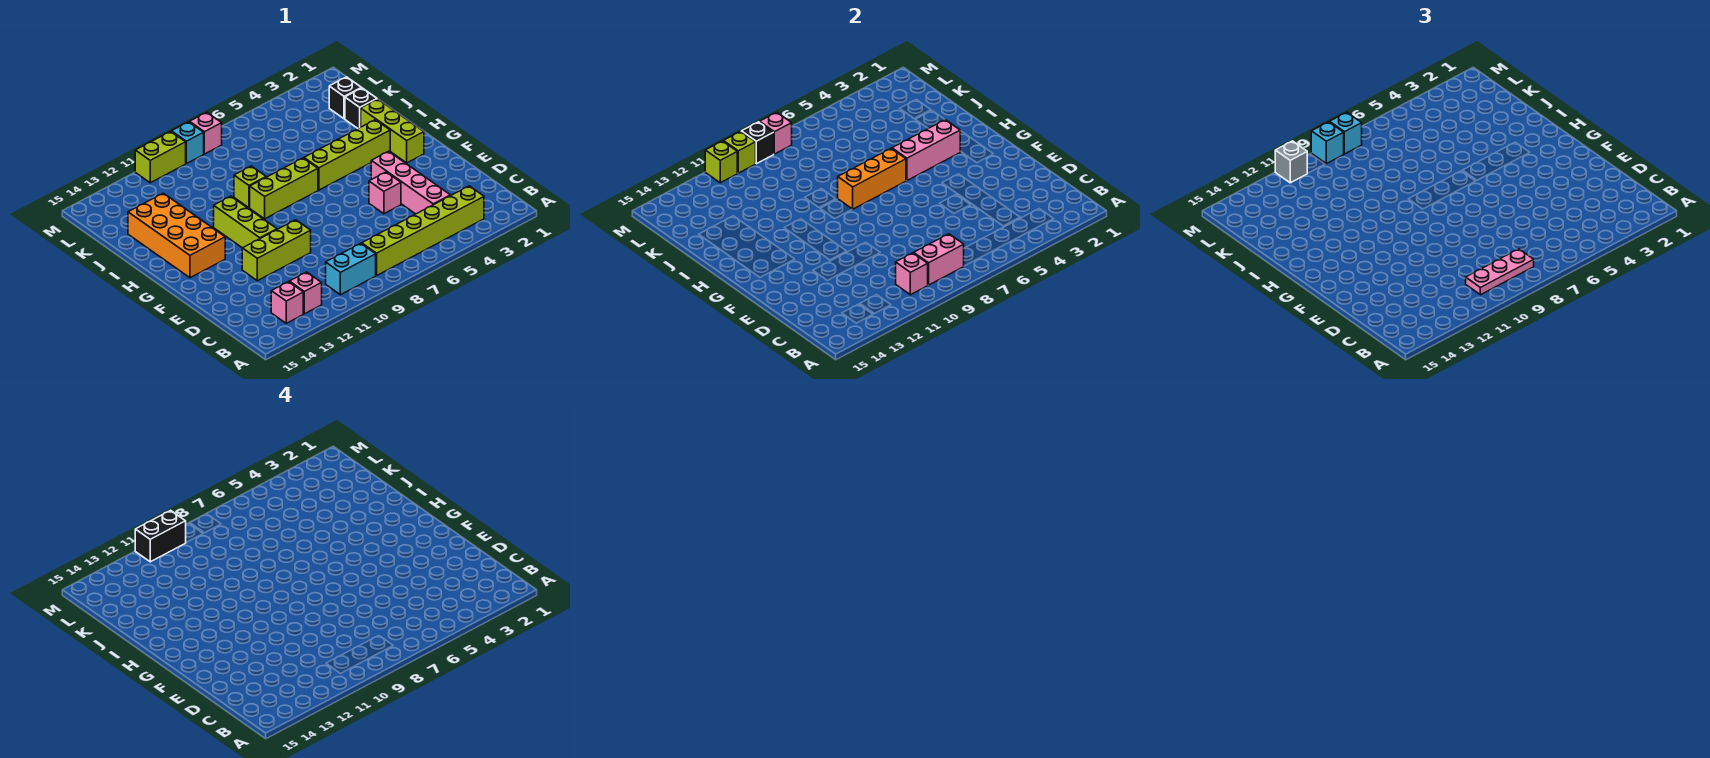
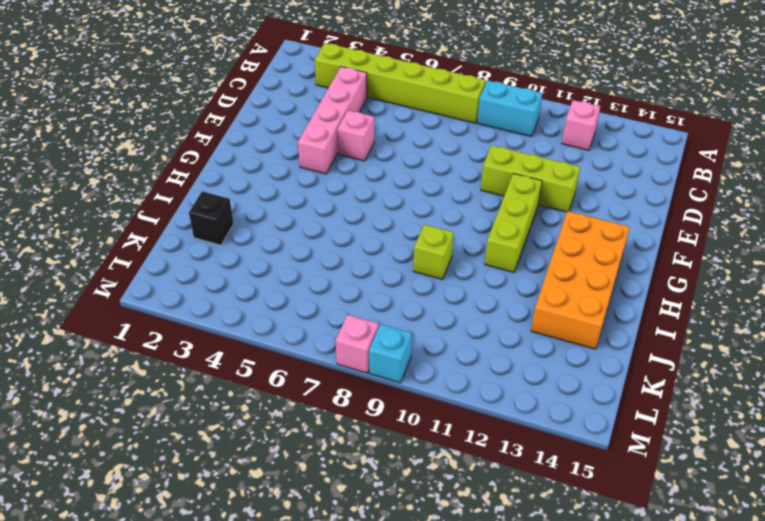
none -> pink 1x1 brick [271,282,303,323]
none -> lime 1x3 brick [361,99,424,163]
none -> lime 1x4 brick [304,120,390,190]
none -> lime 1x3 brick [250,158,318,219]

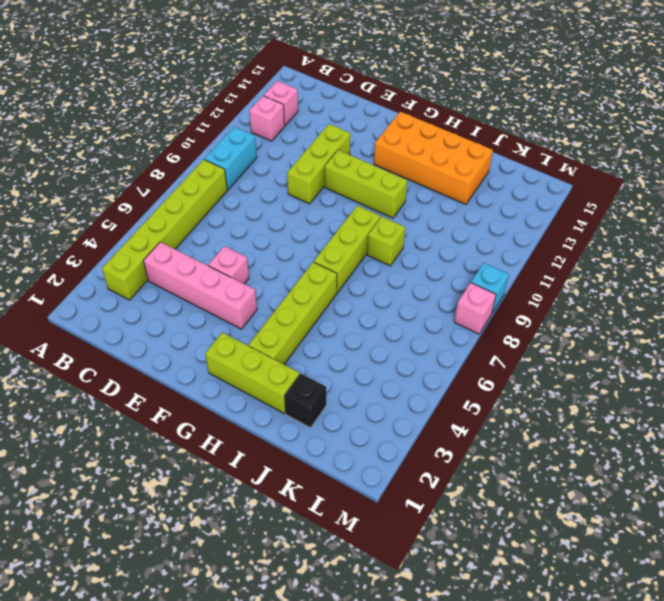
none -> black 1x1 brick [329,77,361,119]
none -> lime 1x2 brick [135,131,186,183]
none -> pink 1x2 brick [914,234,964,285]
none -> pink 1x1 brick [896,253,928,295]

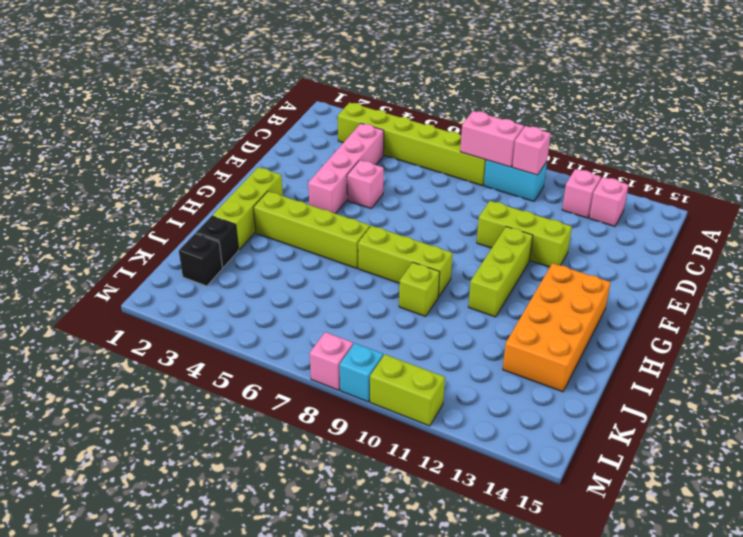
none -> pink 1x3 brick [892,120,960,180]
none -> orange 1x3 brick [838,149,906,209]
none -> pink 1x1 brick [760,112,792,154]
none -> black 1x1 brick [741,122,774,164]

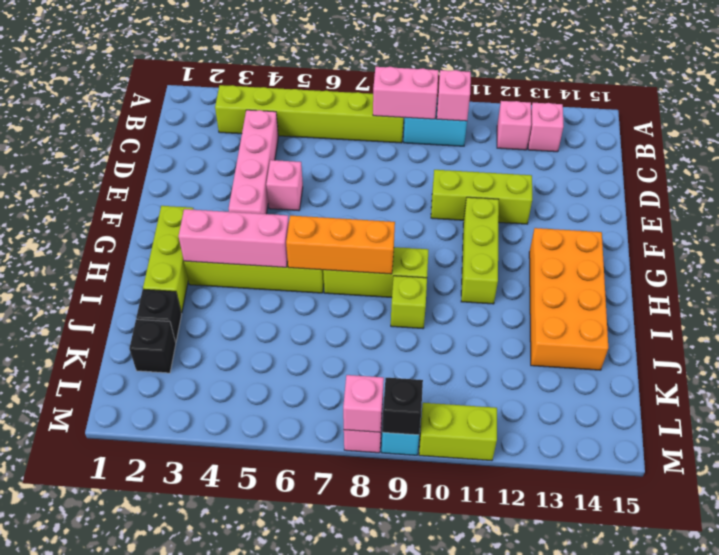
none -> lime 1x1 brick [723,131,756,173]
none -> lime 1x1 brick [705,141,737,183]
none -> pink 1x3 plate [1466,249,1534,295]
none -> cyan 1x1 brick [1330,112,1362,154]

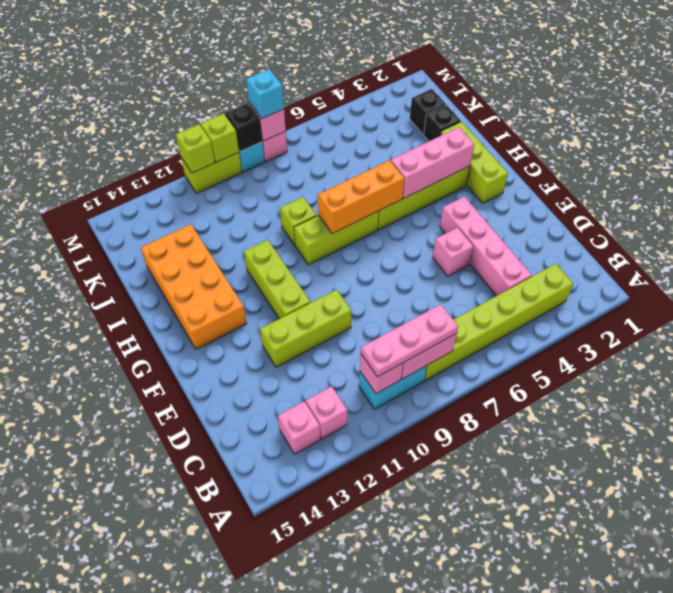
none -> cyan 1x1 brick [1311,122,1344,164]
none -> grey 1x1 brick [1275,141,1307,183]
none -> black 1x2 brick [135,510,186,562]

